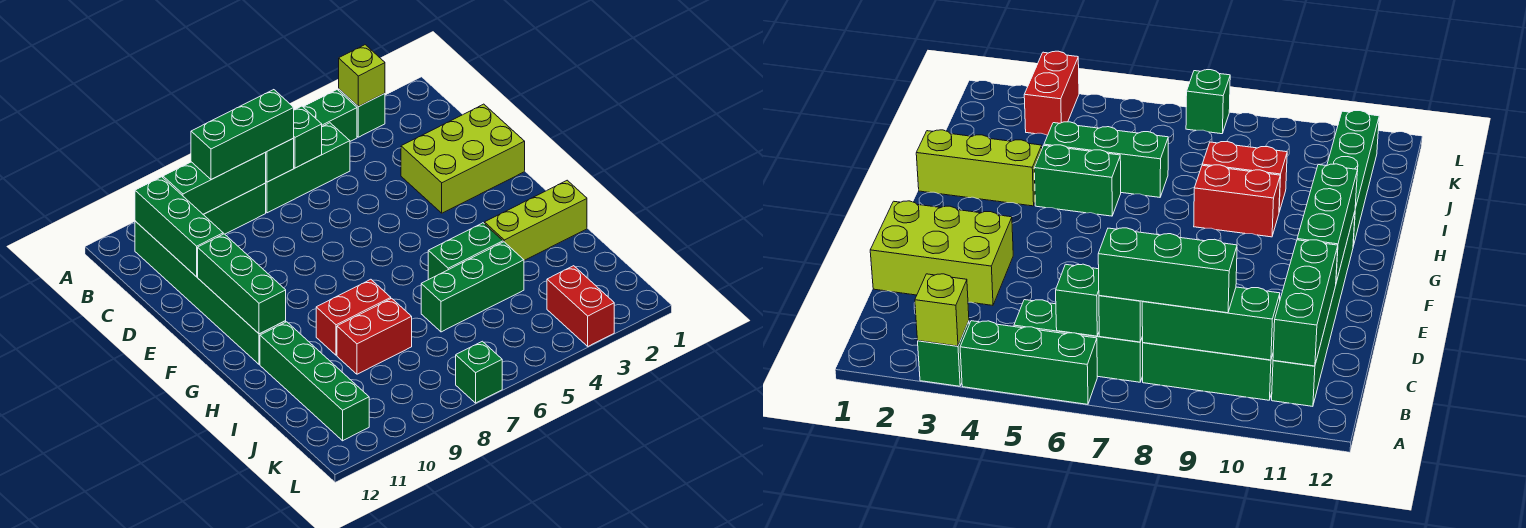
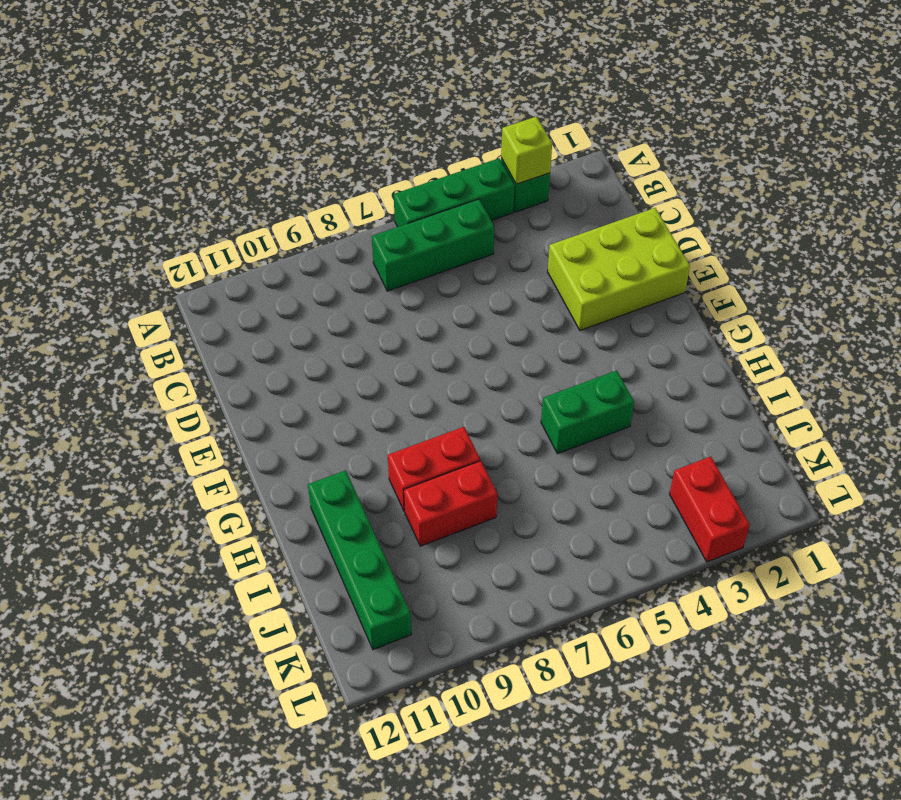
none -> green 1x3 brick [203,183,266,234]
none -> green 1x6 brick [135,221,286,365]
none -> lime 1x3 brick [485,180,587,260]

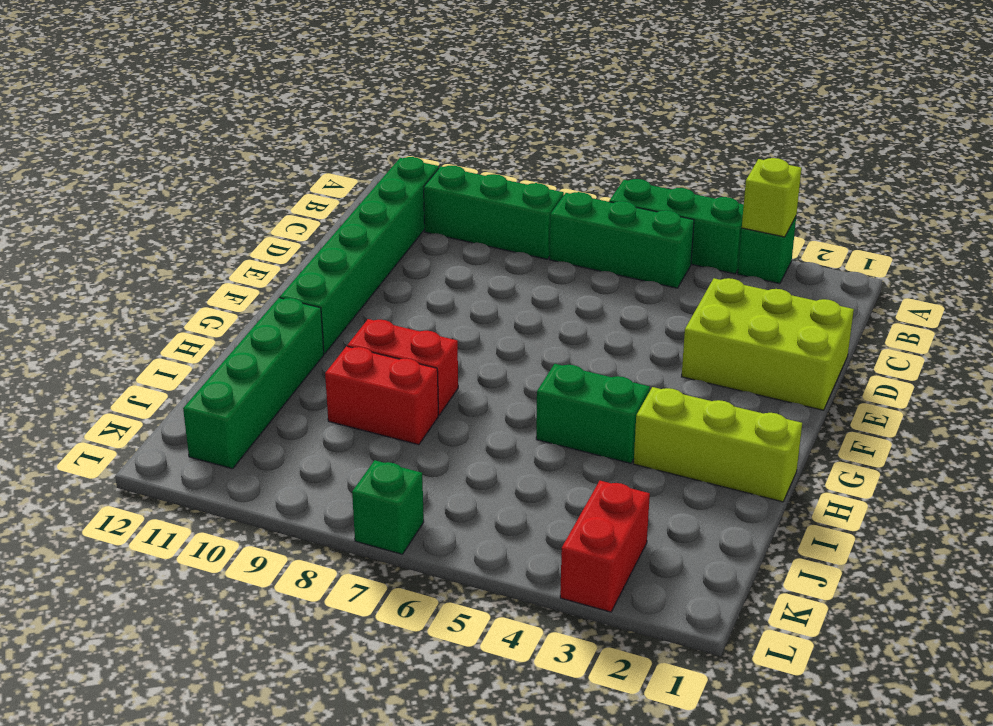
none -> green 1x3 brick [421,242,524,332]
none -> green 1x1 brick [294,106,322,168]
none -> green 1x1 brick [266,138,294,182]

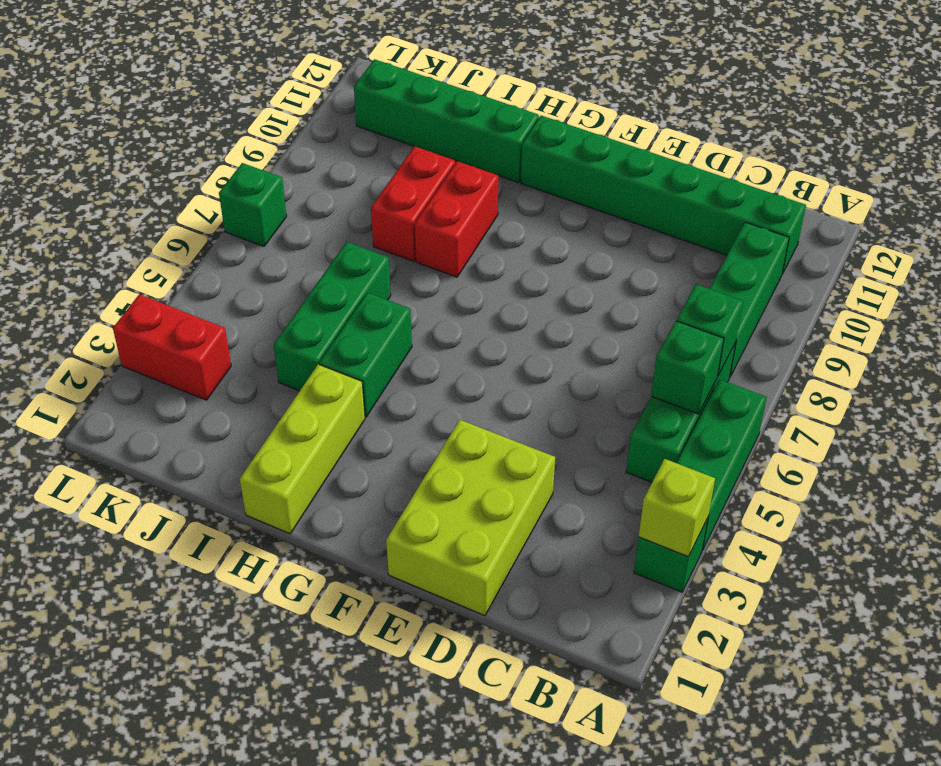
none -> green 1x3 brick [163,152,266,214]
none -> green 1x3 brick [135,177,223,277]
none -> green 1x3 brick [198,234,286,334]

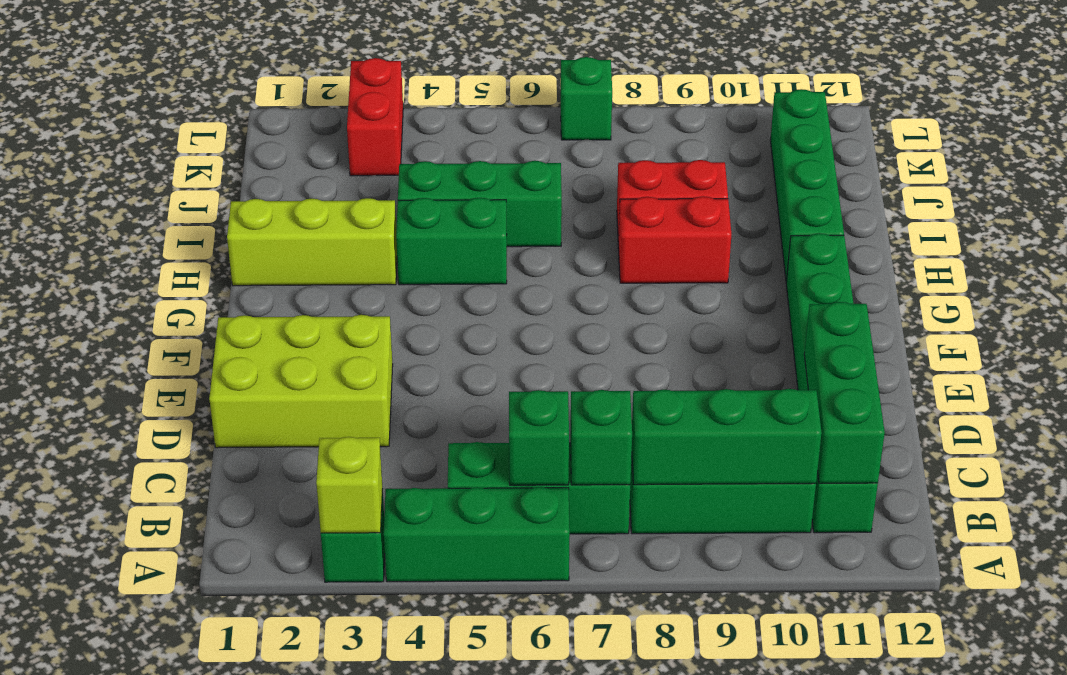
none -> green 1x3 brick [198,234,286,334]
none -> green 1x3 brick [191,90,294,180]

